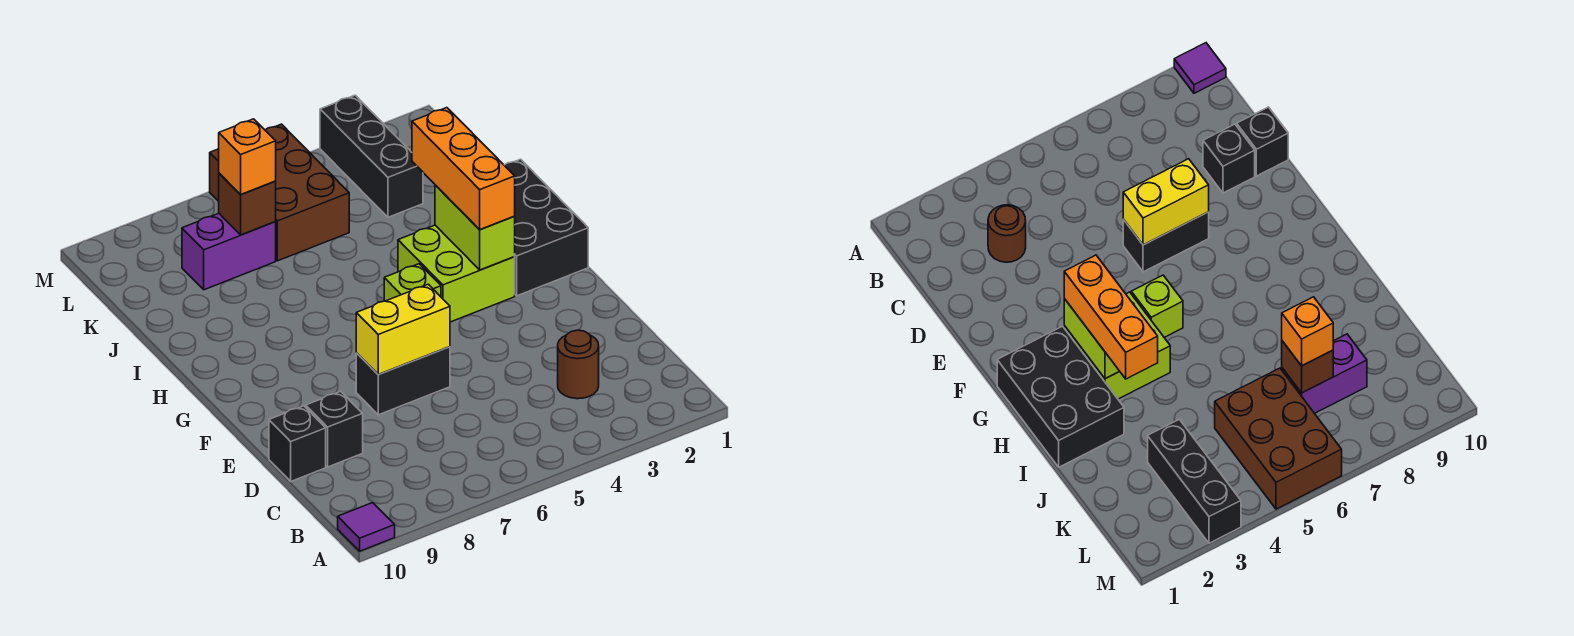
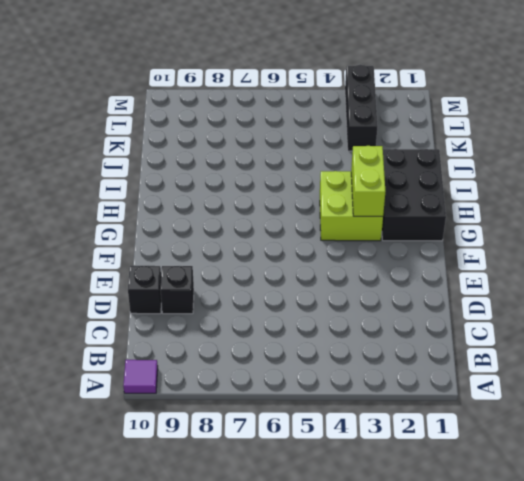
none -> brown 1x1 round brick [558,330,599,399]
none -> black 1x2 brick [356,347,450,415]
none -> lime 1x1 brick [384,264,441,301]

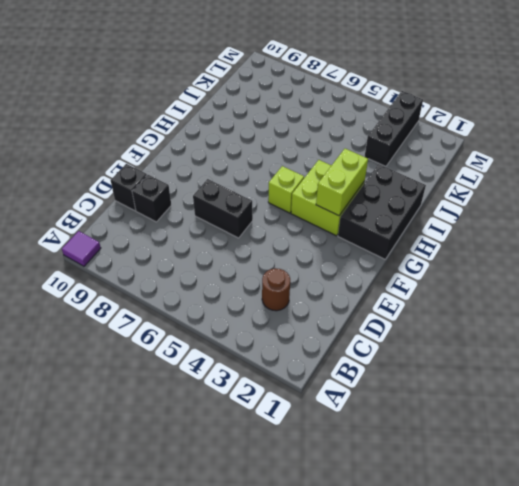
none -> brown 2x3 brick [210,124,349,261]
none -> purple 1x2 brick [182,213,276,290]
none -> yellow 1x2 brick [356,284,450,375]

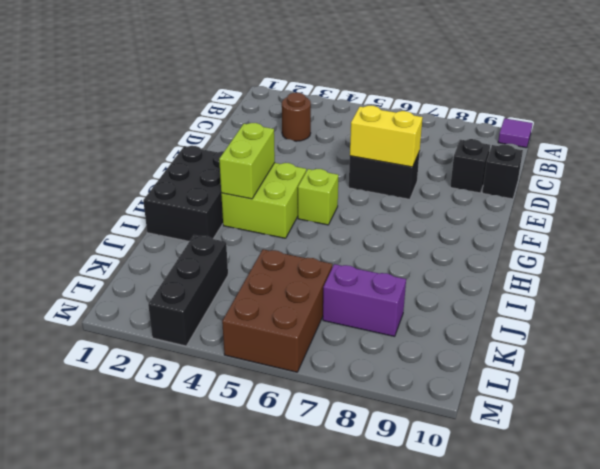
none -> brown 1x1 brick [219,173,276,235]
none -> orange 1x3 brick [412,108,515,230]
none -> orange 1x1 brick [219,119,276,195]

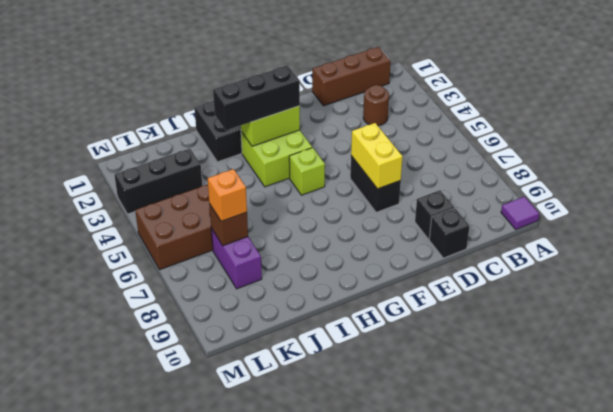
brown 1x3 brick [312,47,391,106] -> none
black 1x3 brick [213,65,300,130] -> orange 1x3 brick [412,108,515,230]

